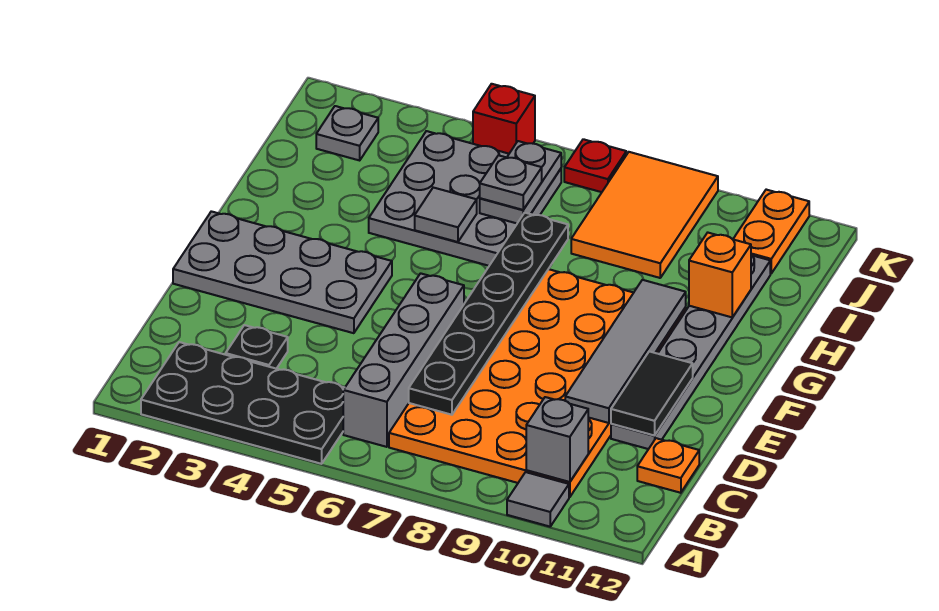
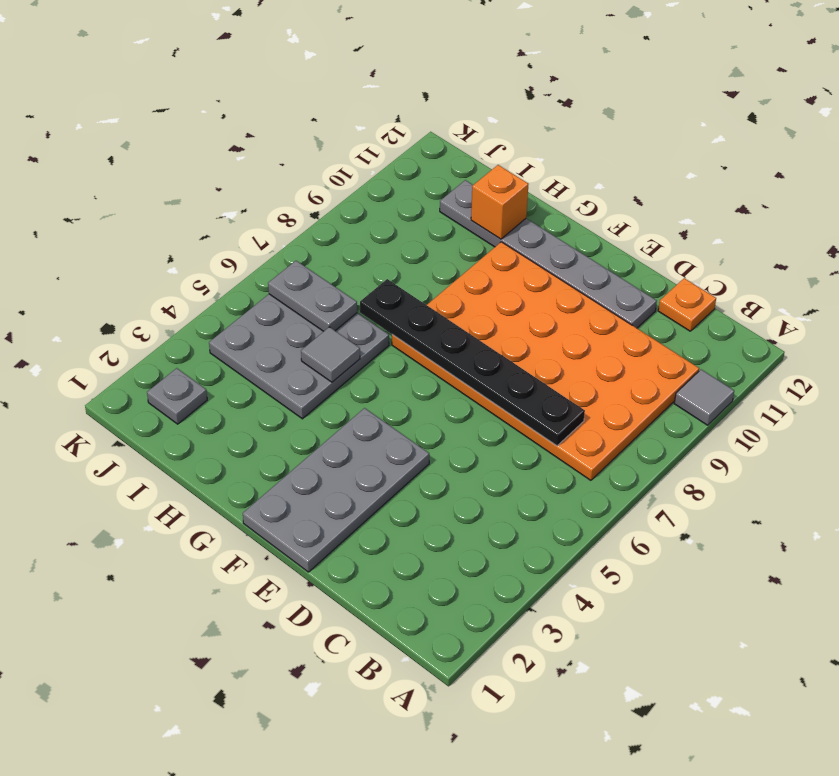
none -> black 2x4 plate [141,342,345,464]
none -> grey 1x4 brick [343,273,464,447]
none -> black 1x1 plate [226,325,288,369]

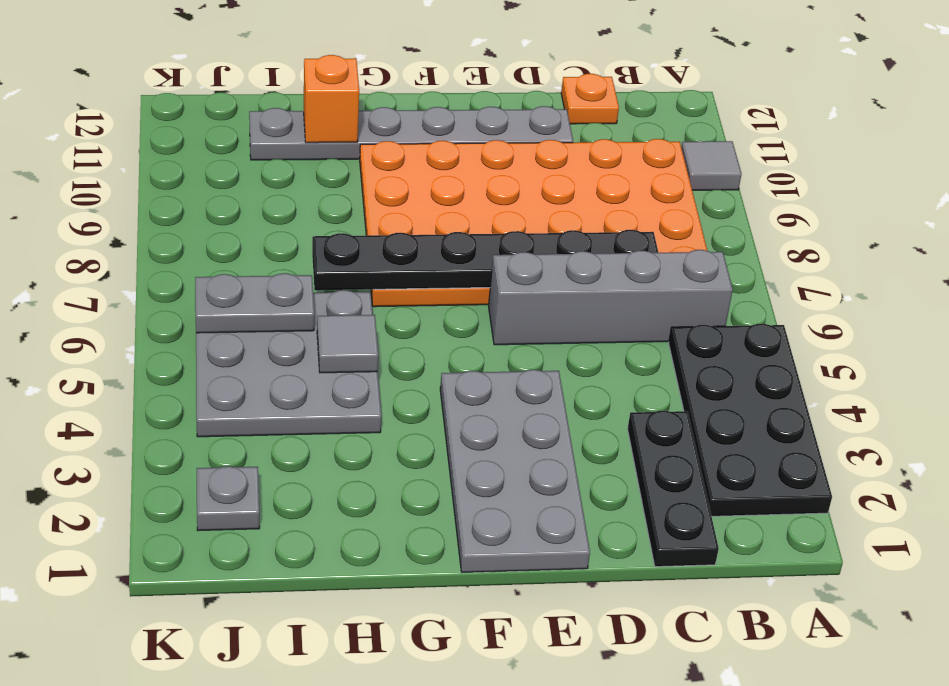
black 1x3 plate [628,411,719,567] -> black 1x1 plate [226,325,288,369]
none -> orange 2x3 tile [571,152,718,278]
none -> orange 1x2 plate [733,190,809,273]
none -> red 1x1 brick [473,84,535,154]

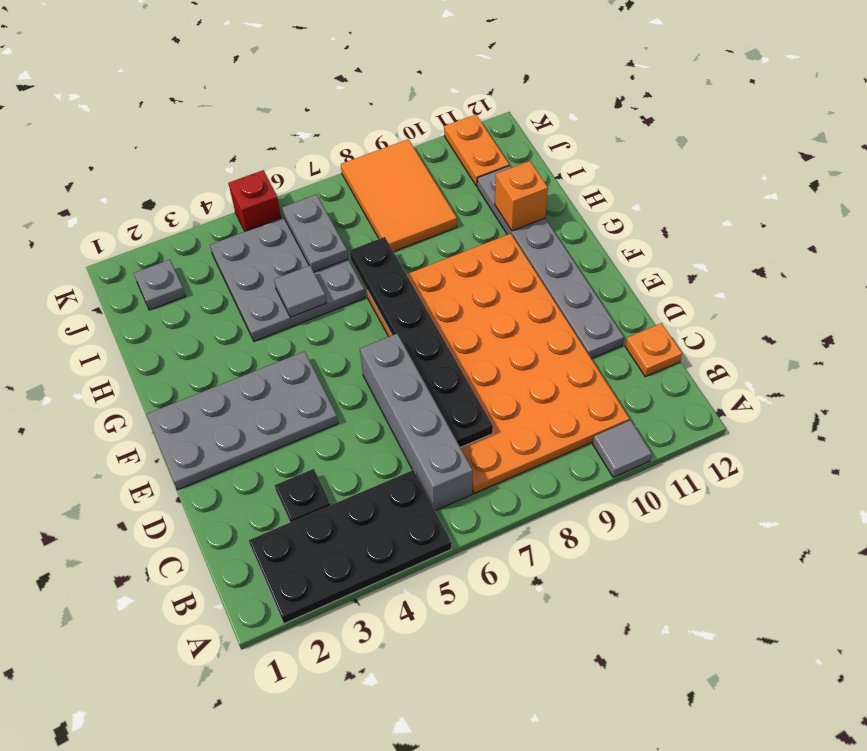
none -> red 1x1 plate [564,139,626,192]
none -> grey 1x1 brick [526,397,588,482]
none -> grey 1x4 tile [565,280,686,423]

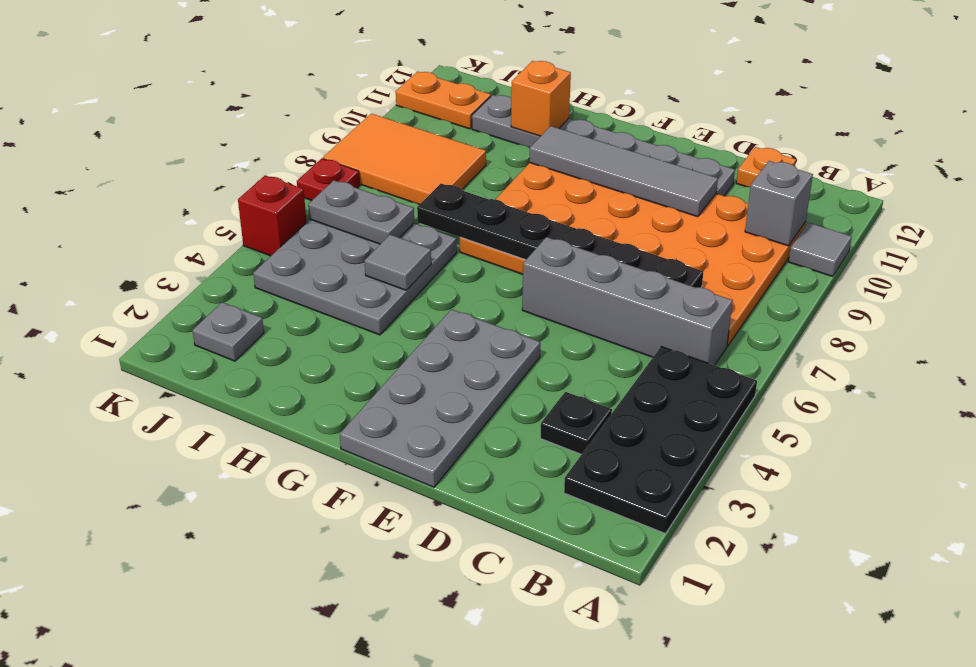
none -> black 1x2 tile [611,351,693,436]
none -> grey 1x1 plate [480,155,542,210]

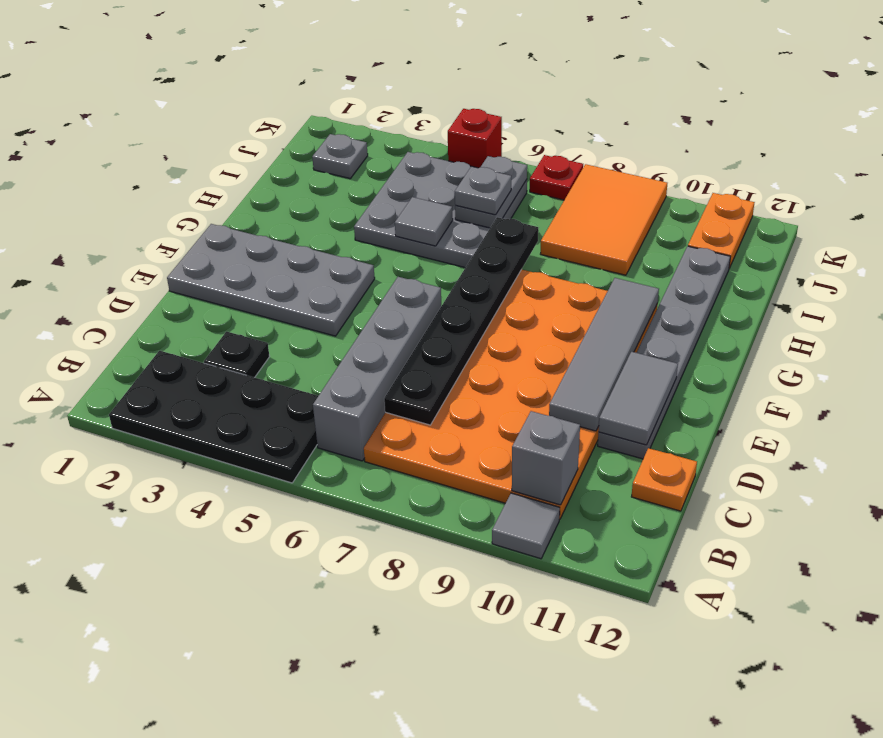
grey 1x2 tile [599,352,678,445] -> black 1x2 tile [611,351,693,436]
none -> orange 1x1 brick [689,233,751,317]

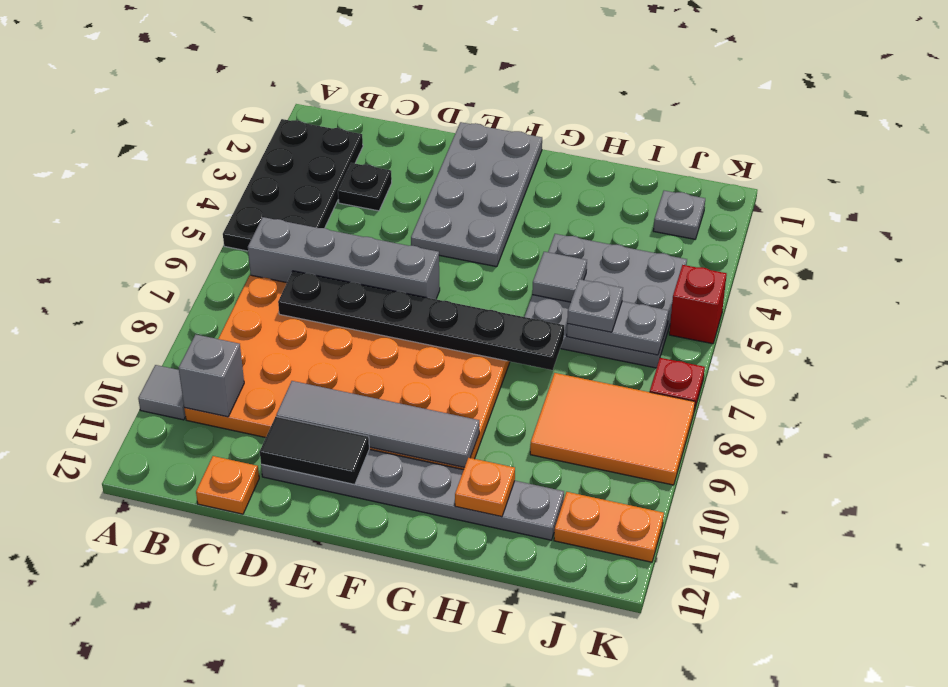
orange 1x1 plate [455,458,515,517] -> orange 1x1 brick [689,233,751,317]

